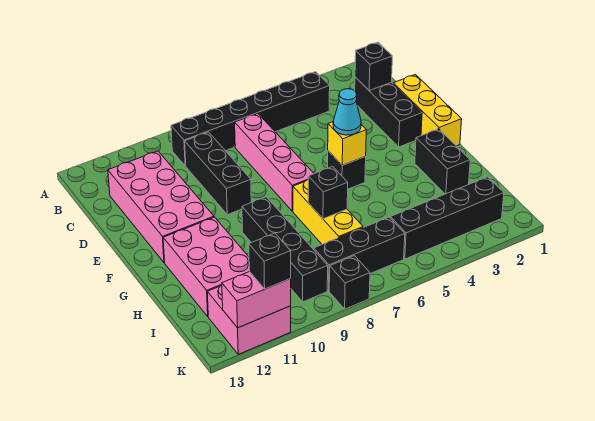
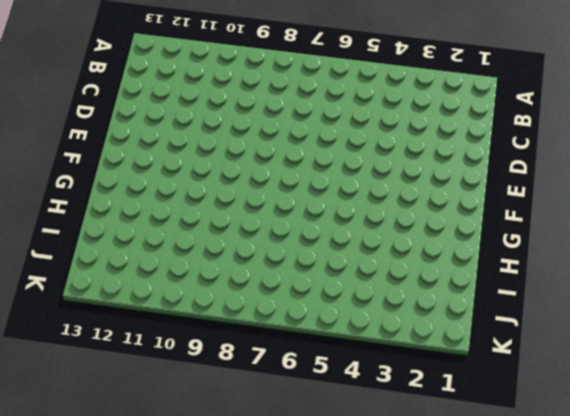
none -> black 1x6 brick [171,72,330,166]
none -> black 1x3 brick [355,77,422,147]
none -> pink 1x4 brick [235,114,314,211]

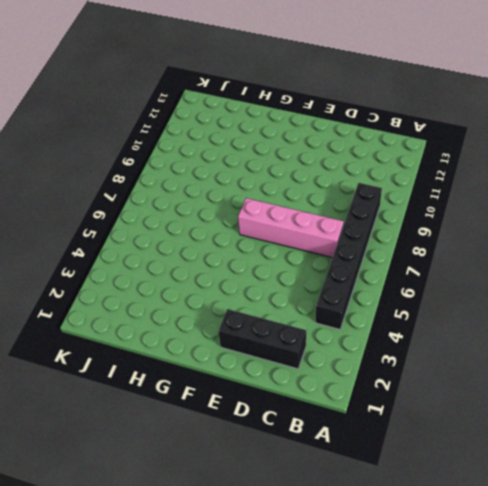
none -> black 1x3 brick [185,132,251,215]
none -> pink 2x4 brick [108,151,214,263]
none -> yellow 1x3 brick [393,75,462,146]

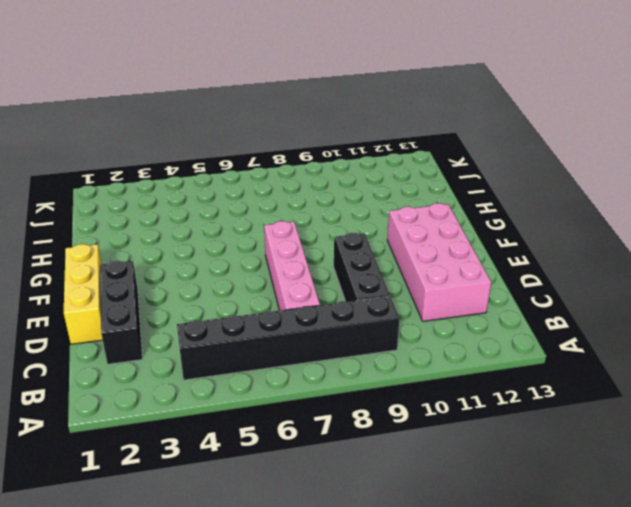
none -> black 1x1 brick [328,151,366,189]
none -> black 1x2 brick [415,129,470,194]
none -> yellow 1x3 brick [293,180,363,244]

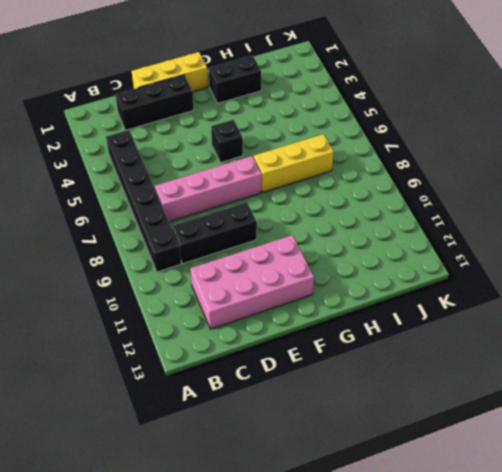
none -> black 1x4 brick [242,197,328,302]
none -> pink 2x3 brick [163,217,249,316]
none -> black 1x4 brick [390,177,504,259]

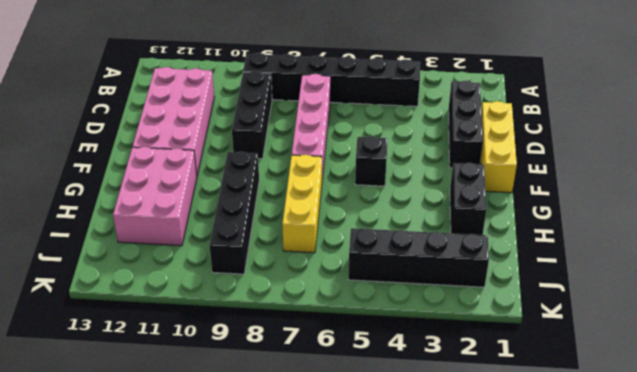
none -> black 1x3 brick [314,217,405,291]
none -> pink 2x2 brick [207,286,291,354]
none -> black 1x1 brick [329,256,370,309]

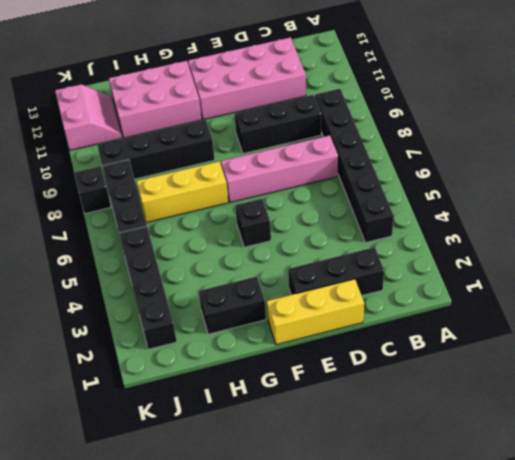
pink 2x2 slope [55,84,122,150] -> pink 2x2 brick [207,286,291,354]
none -> black 1x1 brick [355,42,392,91]
none -> yellow 1x1 brick [328,122,366,165]
none -> black 1x1 brick [308,166,348,219]

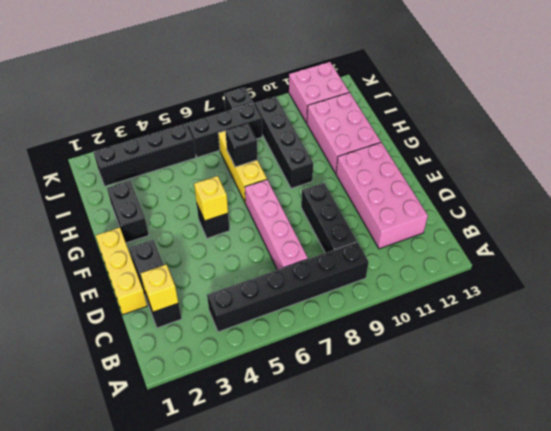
yellow 1x1 brick [141,264,178,312] -> black 1x1 brick [355,42,392,91]
none -> pink 1x2 brick [222,271,291,328]
none -> cyan 1x1 cone [333,89,361,135]
none -> black 1x1 brick [249,233,291,289]

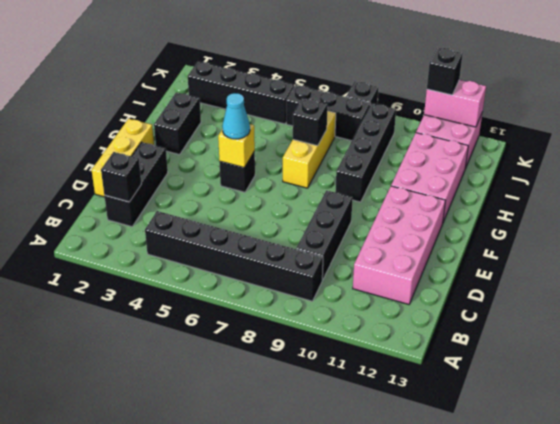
none -> pink 1x4 brick [235,114,314,211]

